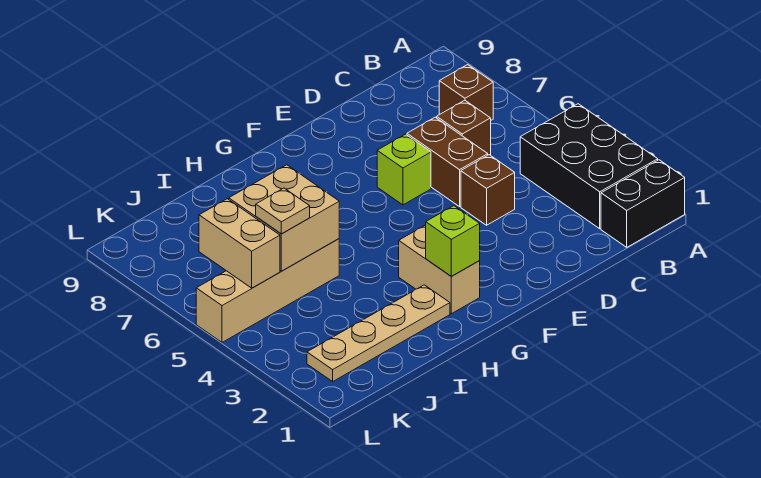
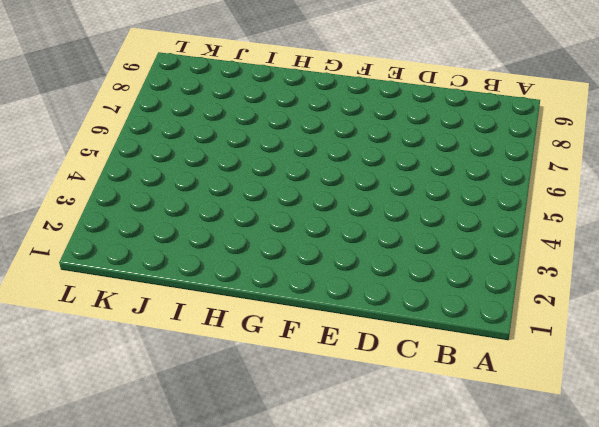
none -> black 1x2 brick [601,160,685,247]
none -> black 2x3 brick [520,104,658,229]
none -> brown 1x1 brick [439,65,493,120]

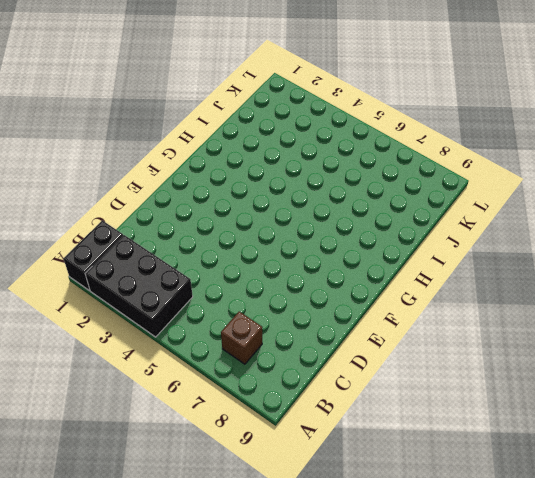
none -> brown 1x1 brick [437,100,491,155]
none -> brown 1x1 brick [461,155,515,225]
none -> brown 1x2 brick [407,117,488,207]

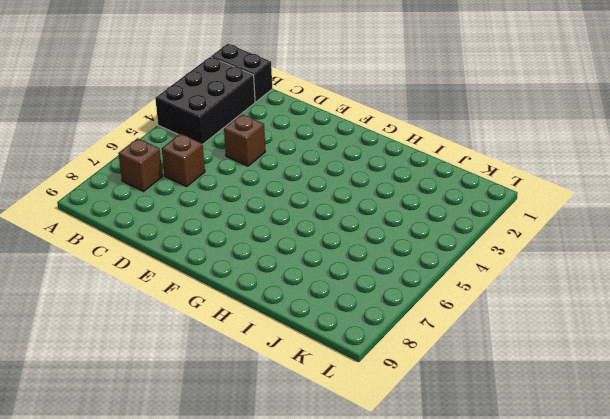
none -> brown 1x2 brick [407,117,488,207]
none -> lime 1x1 brick [377,134,431,205]
none -> tan 1x2 brick [399,225,480,314]

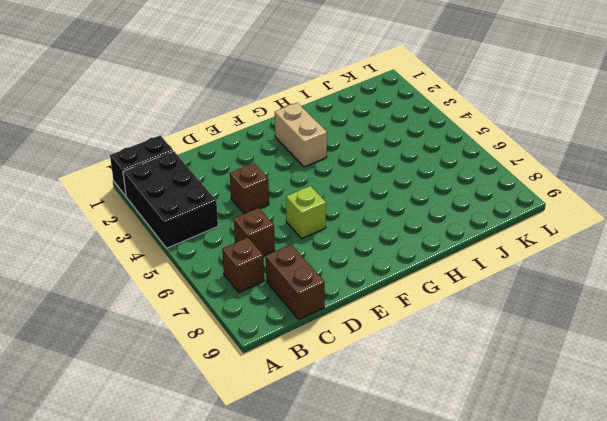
brown 1x2 brick [266,244,325,320] -> brown 1x2 brick moved to [407,117,488,207]
none -> tan 1x4 plate [307,285,450,381]
none -> tan 1x4 brick [196,239,339,342]
none -> lime 1x1 brick [426,206,480,276]

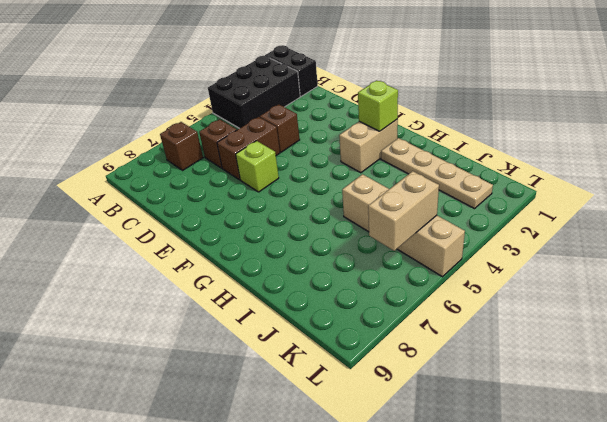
none -> tan 2x2 brick [229,165,339,271]
none -> tan 1x1 plate [256,188,310,234]

